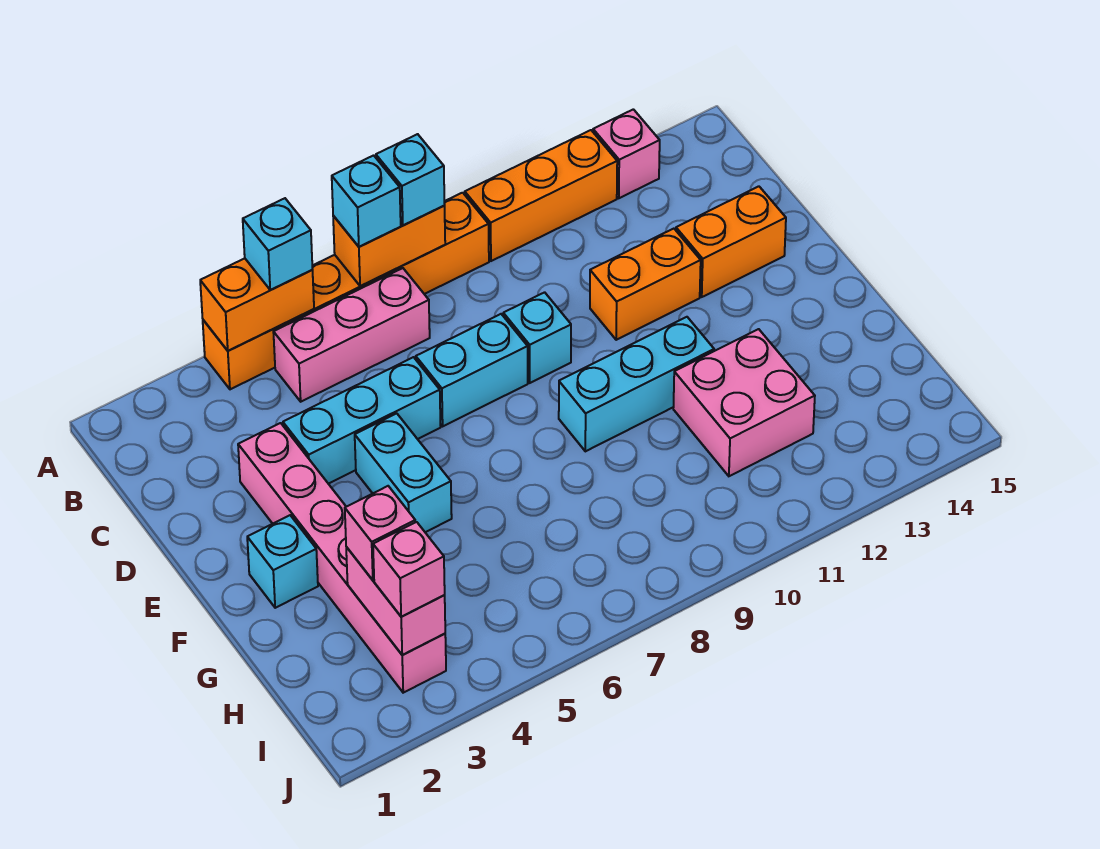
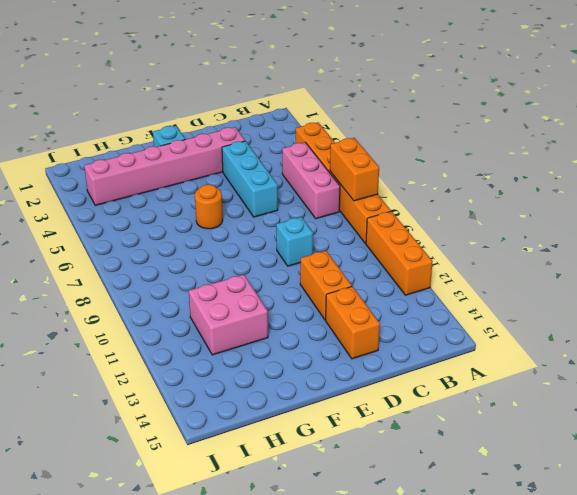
orange 1x1 round brick [195,184,223,229] -> none
none -> pink 1x1 brick [593,109,660,198]
none -> cyan 1x2 brick [416,314,528,426]
none -> cyan 1x2 brick [355,413,452,532]

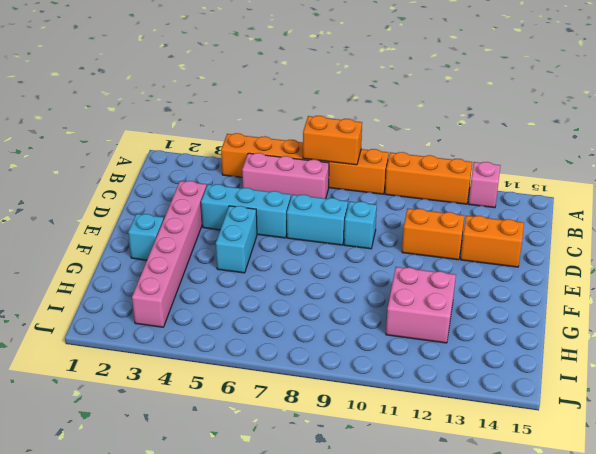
none -> cyan 1x3 brick [559,317,714,451]
none -> orange 1x2 brick [200,258,314,351]
none -> pink 1x2 brick [346,547,445,655]

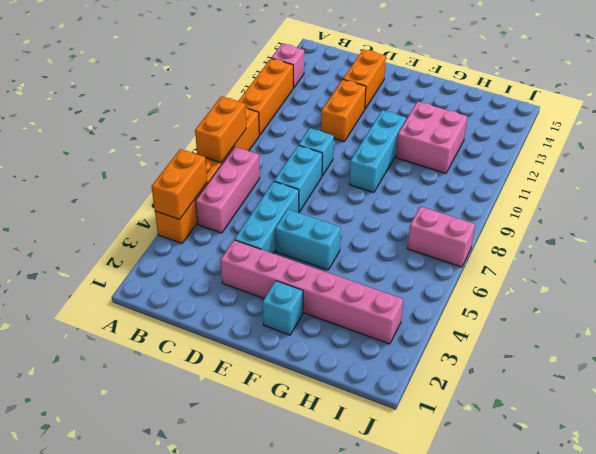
pink 1x2 brick [407,206,475,267] -> pink 1x2 brick moved to [346,547,445,655]
none -> cyan 1x1 brick [243,198,313,290]
none -> cyan 1x1 brick [332,155,401,247]
none -> cyan 1x1 brick [376,134,445,225]

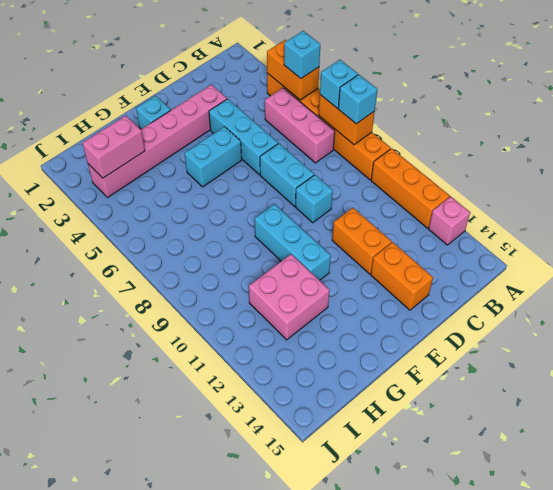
none -> pink 1x1 brick [345,486,415,580]
none -> pink 1x1 brick [373,522,445,617]

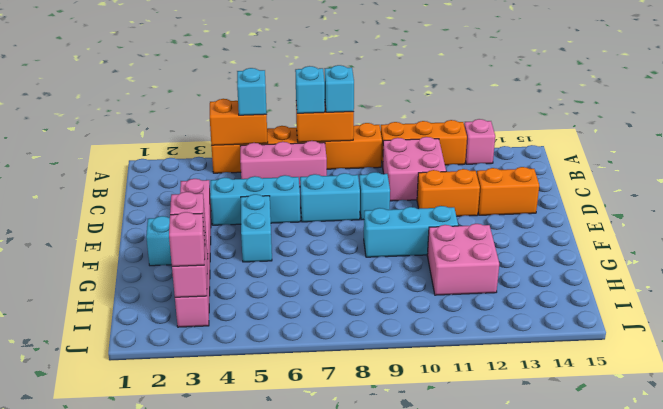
pink 2x2 brick [383,137,446,201] -> none

